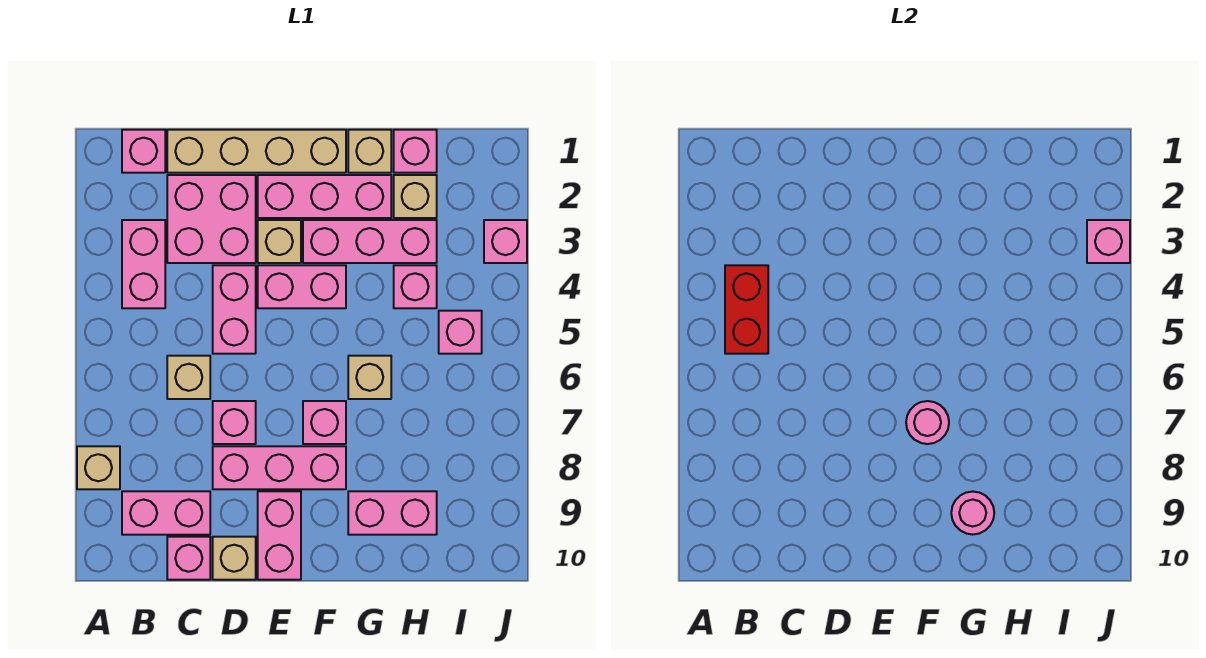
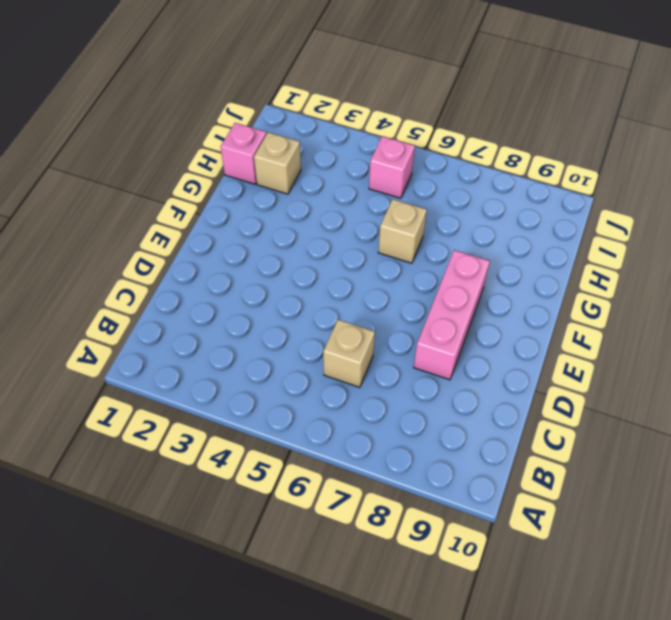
none -> tan 1x1 brick [77,446,120,489]
none -> pink 1x1 brick [122,130,165,173]
none -> pink 1x2 brick [122,220,165,308]
none -> pink 1x2 brick [122,491,210,535]

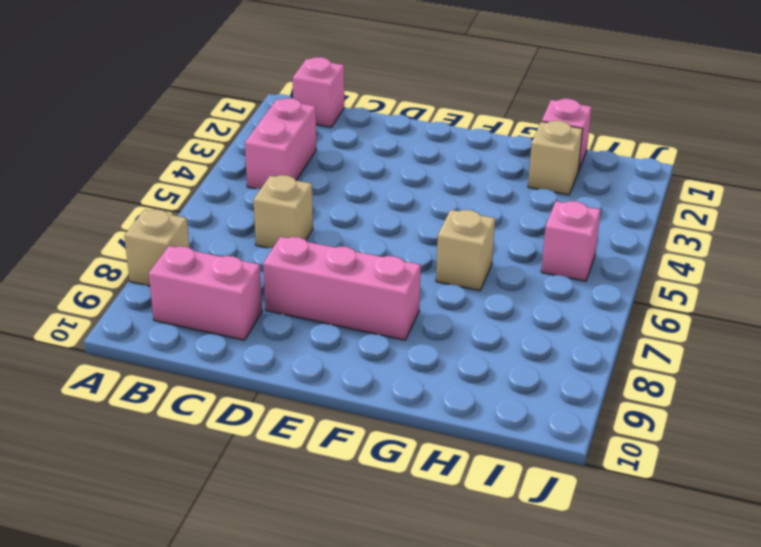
none -> tan 1x4 brick [167,130,346,173]
none -> pink 2x2 brick [167,175,256,263]
none -> pink 1x1 brick [167,537,210,580]
none -> pink 1x2 brick [213,265,256,354]

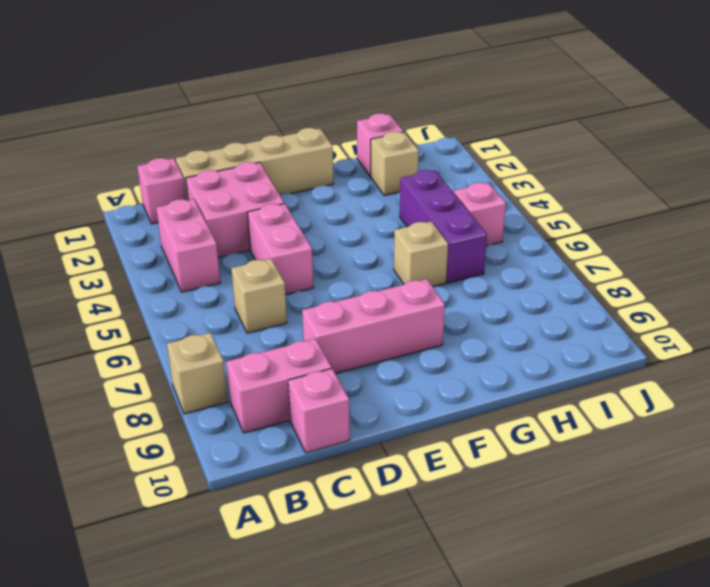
purple 1x3 brick [400,170,487,283] -> pink 1x1 brick [394,265,437,308]
none -> pink 1x1 brick [213,401,256,444]
none -> tan 1x1 brick [213,537,256,580]
none -> pink 1x3 brick [258,175,391,218]
none -> tan 1x1 brick [258,220,301,263]

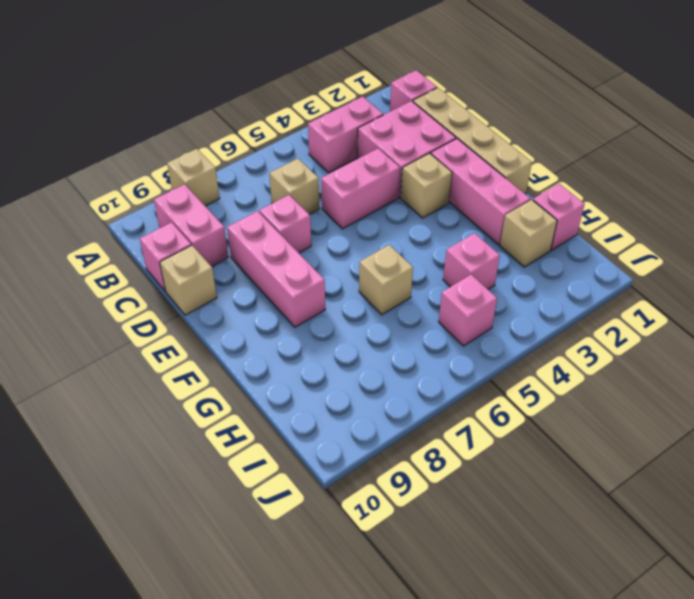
none -> pink 1x2 brick [258,265,346,308]
none -> pink 1x2 brick [258,491,301,580]
none -> pink 1x3 brick [303,220,437,263]
none -> pink 1x1 brick [303,401,346,444]

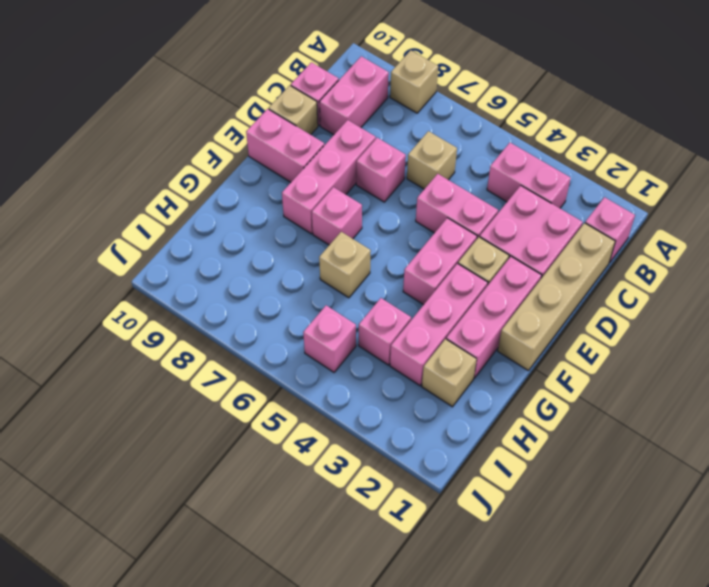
none -> tan 1x1 brick [348,130,391,173]
none -> pink 1x2 brick [348,491,437,535]
none -> pink 1x1 brick [394,130,437,173]
none -> pink 1x1 brick [484,220,527,263]

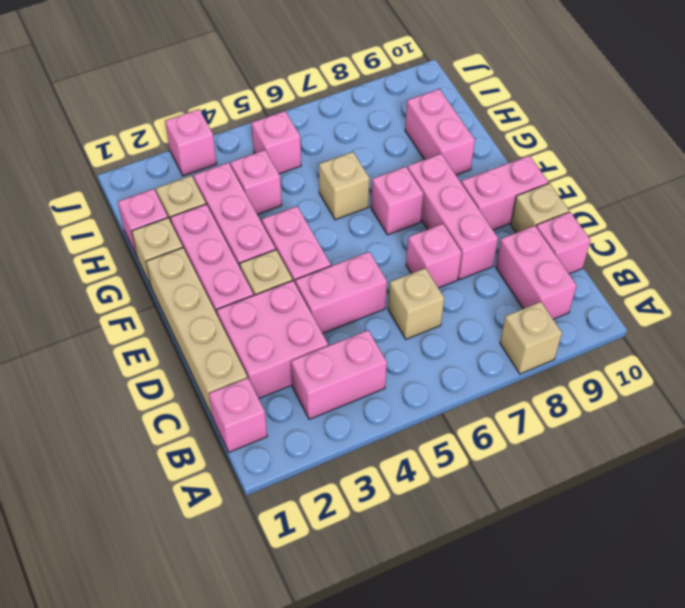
none -> red 1x2 brick [725,265,768,354]
none -> pink 1x1 round brick [906,401,949,444]
none -> pink 1x1 round brick [951,492,994,535]
none -> pink 1x1 brick [1087,220,1130,263]

